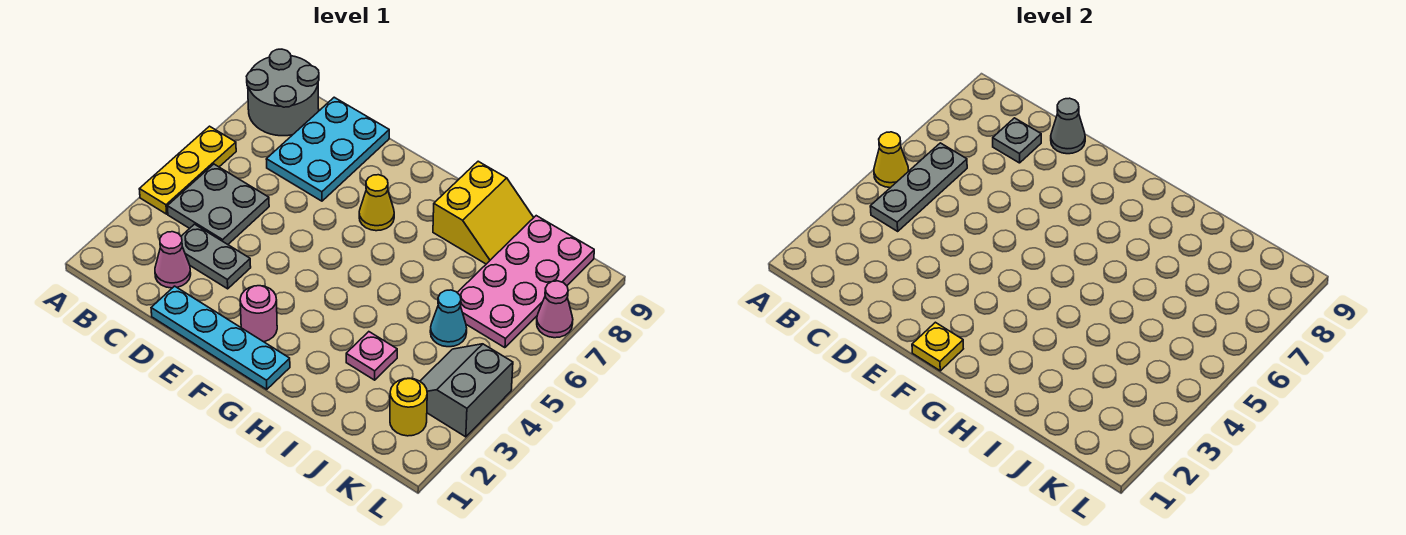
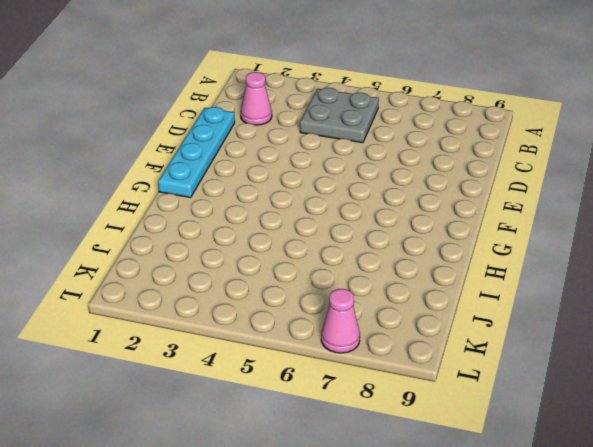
none -> yellow 1x3 plate [139,126,236,214]
none -> grey 2x2 round brick [246,49,319,136]
none -> grey 1x2 plate [181,224,251,289]

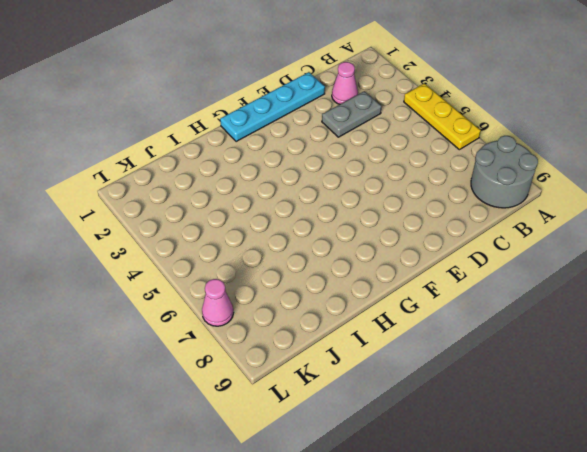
none -> grey 2x2 plate [167,164,269,244]
none -> cyan 2x3 plate [266,97,389,201]
none -> pink 1x1 round brick [240,286,277,342]

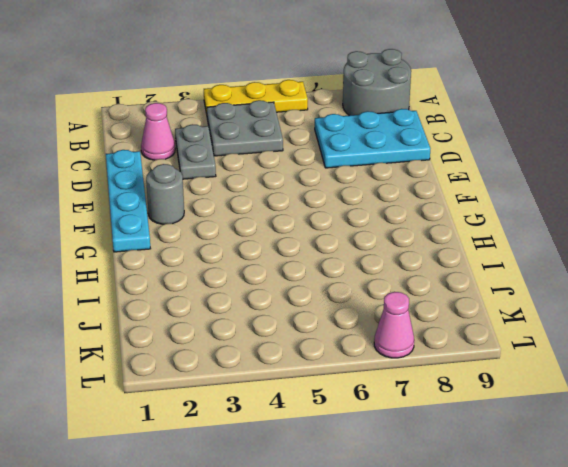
grey 1x1 round brick [146,164,184,224] -> pink 1x1 round brick [240,286,277,342]
none -> yellow 1x1 cone [359,175,394,231]
none -> yellow 2x2 slope [433,161,534,264]
none -> pink 1x1 plate [346,332,397,380]

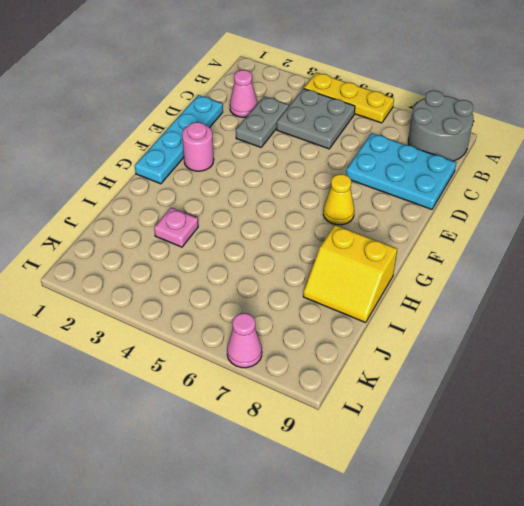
none -> cyan 1x1 cone [430,290,467,347]
none -> pink 2x4 plate [457,216,594,348]
none -> yellow 1x1 round brick [390,378,427,436]

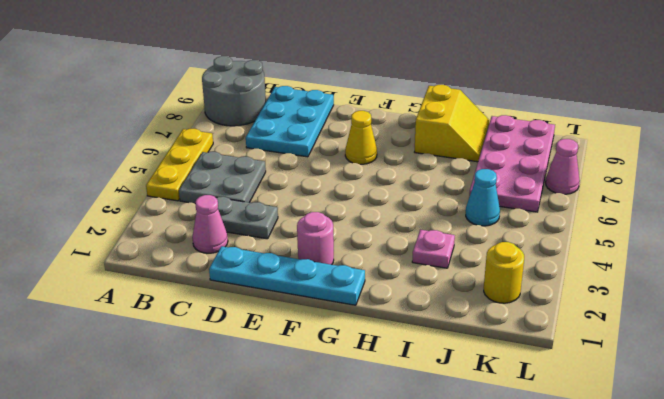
none -> grey 2x2 slope [420,344,513,437]
none -> yellow 1x1 cone [874,132,909,188]
none -> grey 1x3 plate [870,143,967,231]

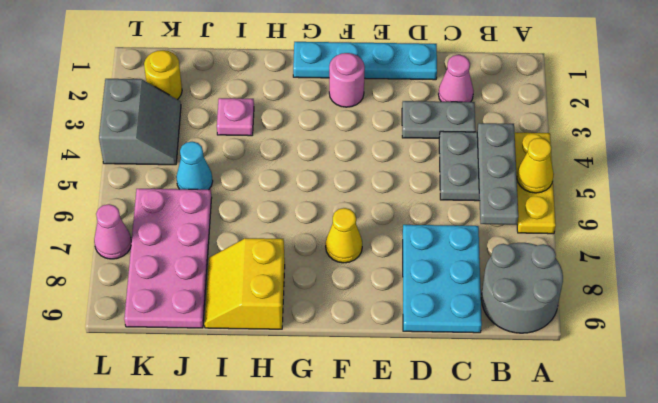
none -> grey 1x1 plate [993,118,1041,163]
none -> grey 1x1 cone [1051,98,1085,154]
none -> yellow 1x1 plate [912,322,963,371]

